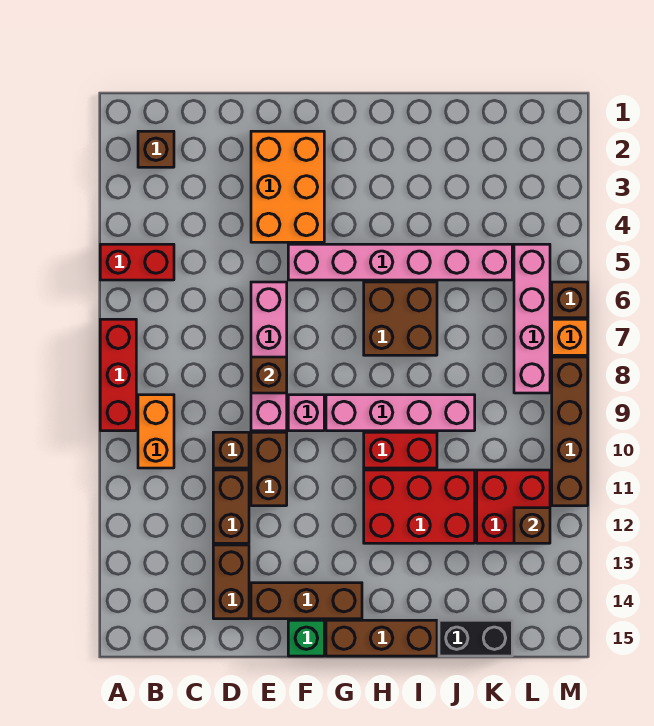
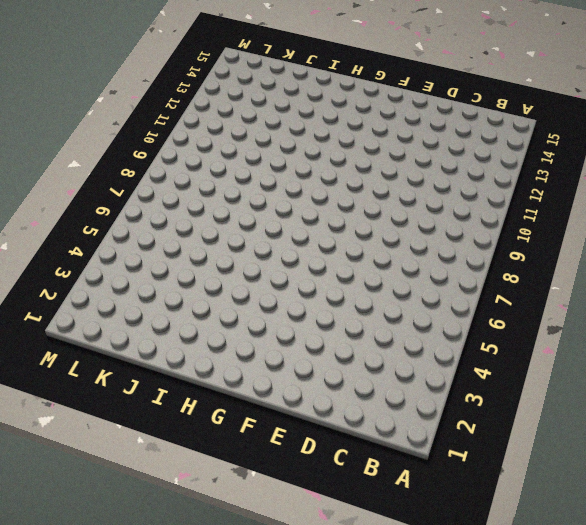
none -> red 1x2 brick [100,244,174,280]
none -> red 1x3 brick [100,319,136,431]
none -> brown 1x1 brick [138,131,174,167]

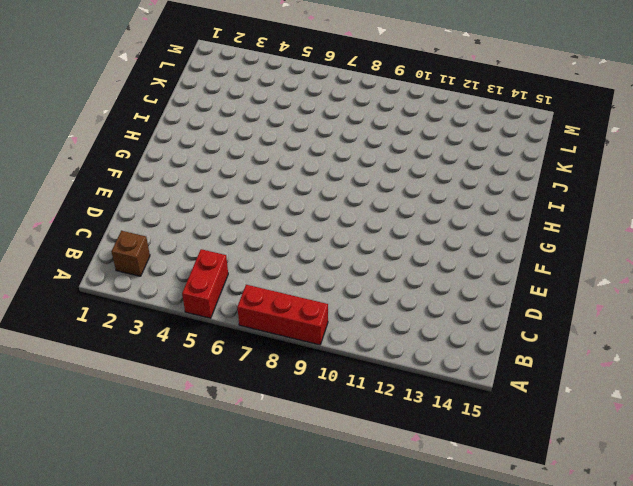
none -> orange 1x2 brick [138,395,174,468]
none -> brown 1x1 brick [213,432,249,468]
none -> brown 1x2 brick [213,470,249,543]

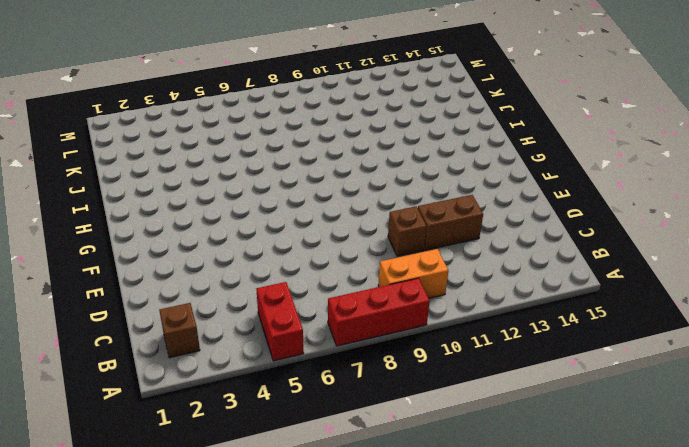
none -> brown 1x2 brick [213,545,249,619]
none -> orange 2x3 brick [251,131,324,242]
none -> pink 1x4 brick [251,282,287,431]

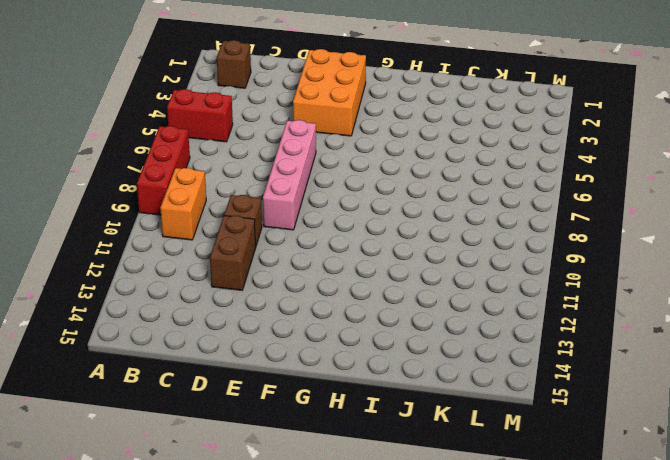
none -> brown 1x2 brick [213,545,249,619]
none -> brown 1x2 brick [251,432,287,506]
none -> brown 1x3 brick [251,583,362,619]

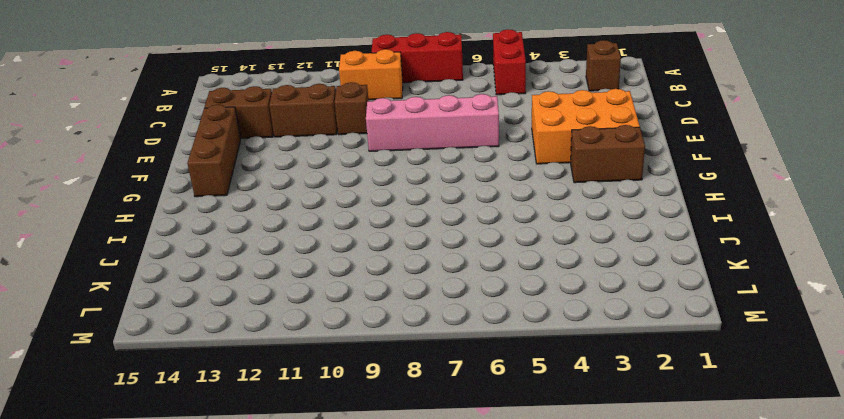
brown 1x2 brick [571,125,645,183] -> brown 1x2 brick moved to [251,432,287,506]
none -> pink 1x6 brick [288,244,512,280]
none -> pink 1x1 brick [288,395,324,431]
none -> green 1x1 brick [288,620,324,656]

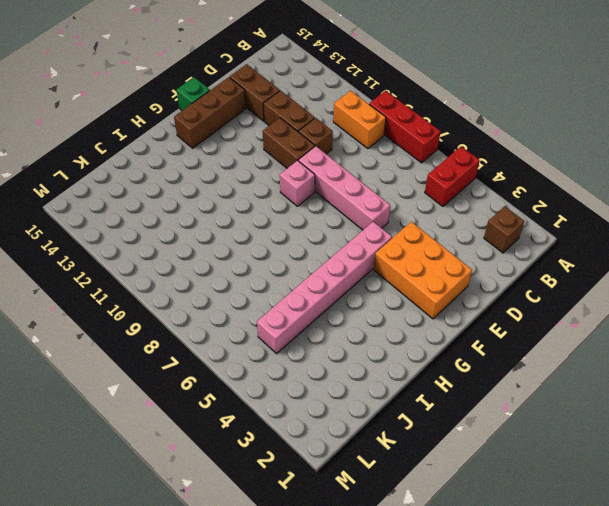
none -> pink 1x4 brick [326,395,475,431]
none -> brown 1x3 brick [326,620,437,656]
none -> brown 2x2 brick [364,282,437,355]

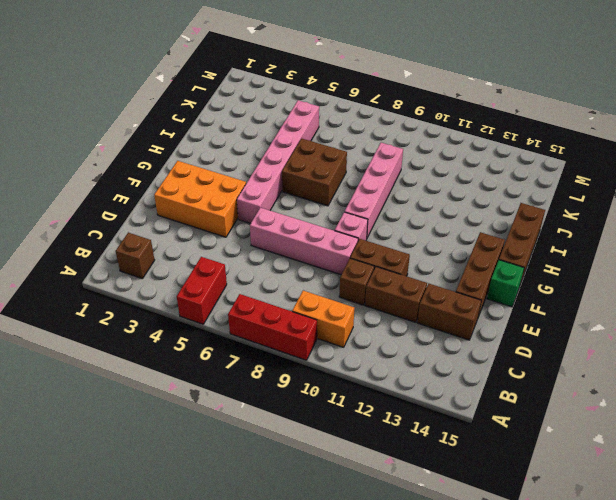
none -> red 1x2 brick [364,432,437,468]
none -> red 2x3 brick [364,470,475,543]
none -> black 1x2 brick [439,620,512,656]

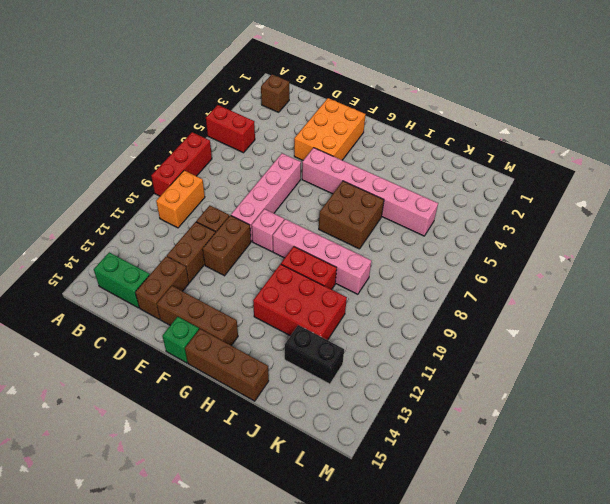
green 1x2 brick [94,252,150,308] -> none
black 1x2 brick [285,325,344,384] -> black 1x2 brick moved to [439,620,512,656]
none -> red 2x2 brick [477,470,550,543]
none -> pink 1x4 brick [514,244,550,393]
none -> brown 1x1 brick [552,282,588,318]

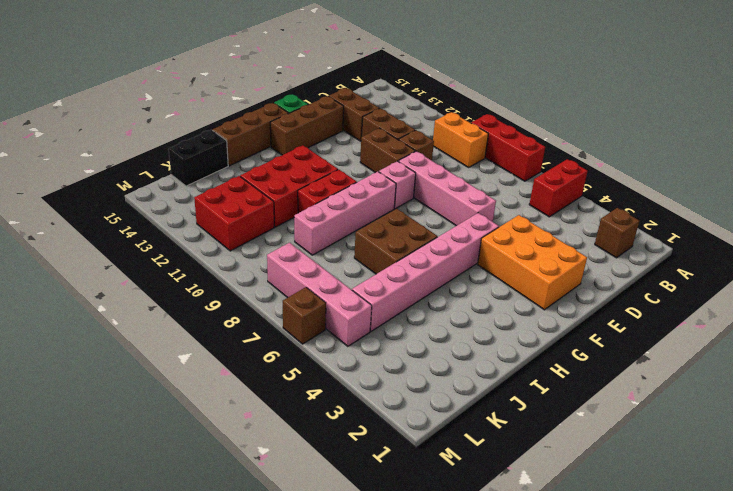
none -> orange 1x1 brick [552,319,588,355]
none -> brown 1x4 brick [552,357,588,506]
none -> brown 1x1 brick [251,357,287,393]

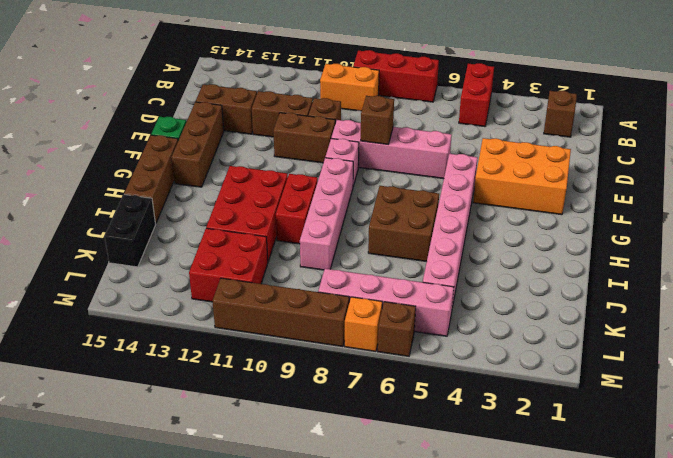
none -> brown 1x1 brick [514,508,550,543]

